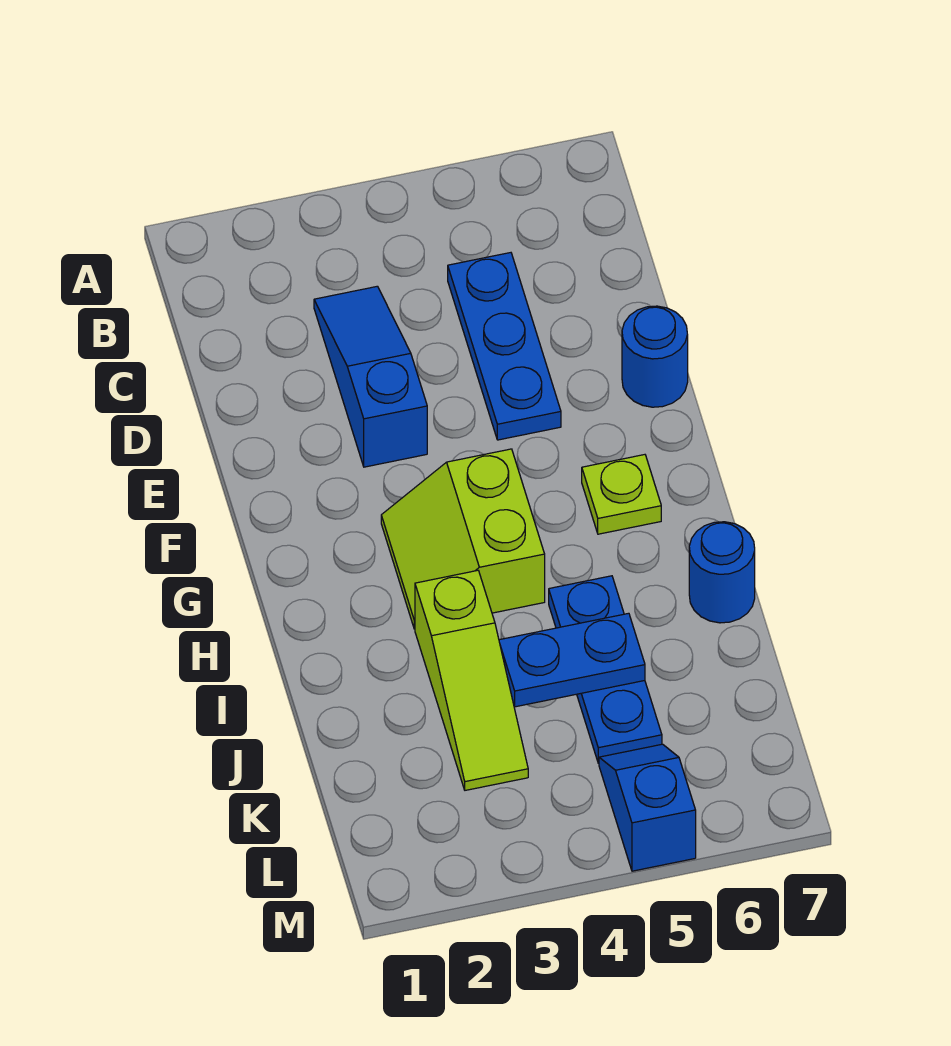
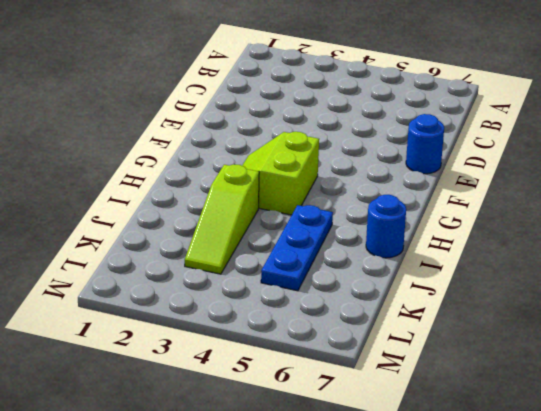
none -> blue 1x3 slope [314,286,427,467]
none -> blue 1x3 plate [448,253,561,440]

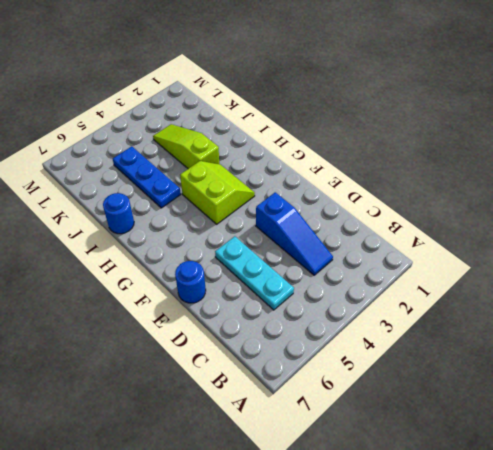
cyan 1x3 plate [215,236,294,310] -> blue 1x3 plate [448,253,561,440]
none -> lime 1x1 plate [582,455,661,534]
none -> blue 1x2 slope [599,744,696,871]

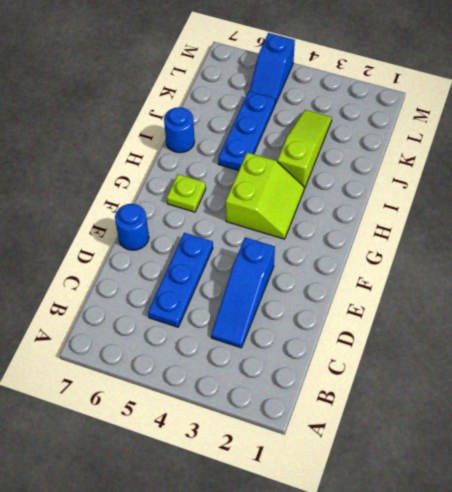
none -> blue 1x2 plate [499,613,645,707]

